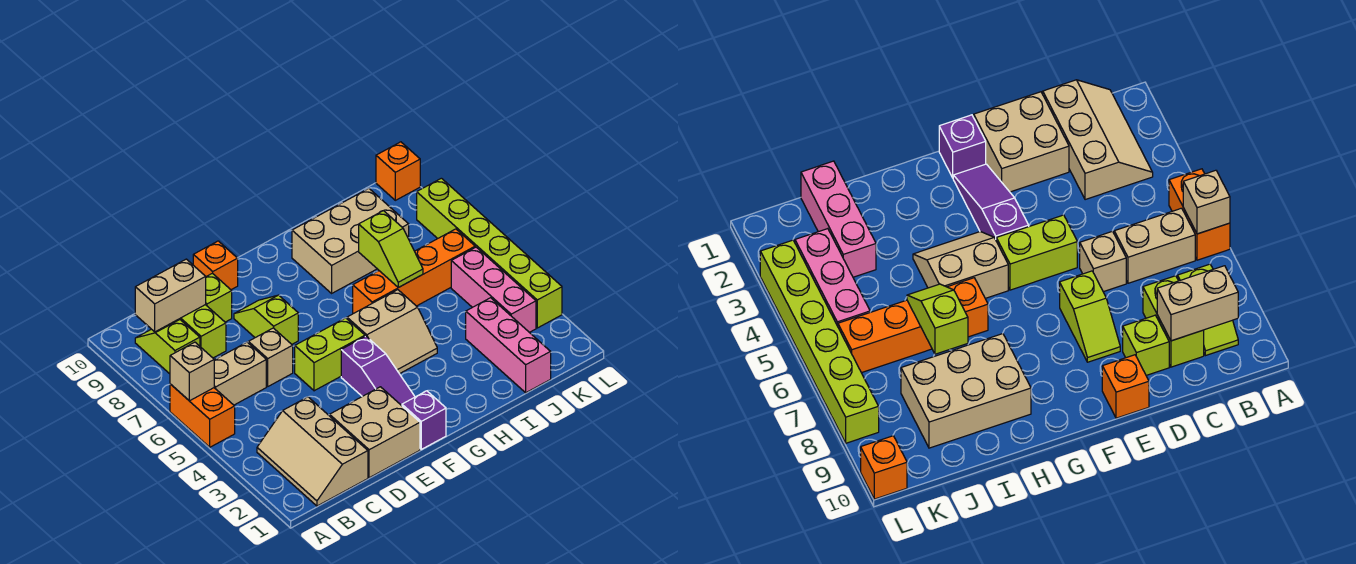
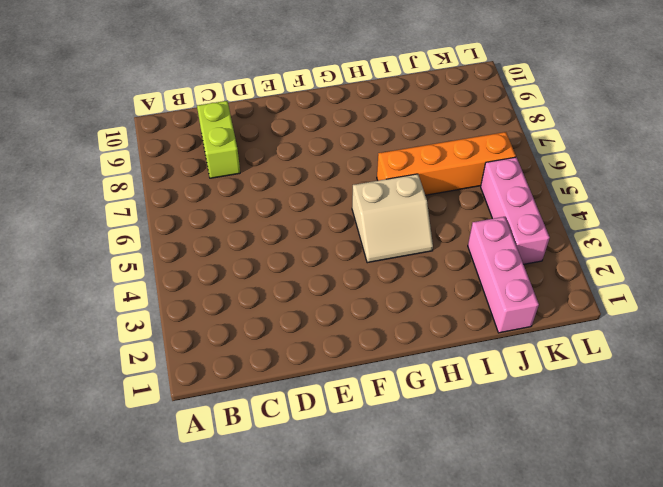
none -> orange 1x2 brick [170,384,235,447]
none -> tan 2x3 slope [257,397,368,506]
none -> tan 1x2 brick [214,342,266,405]

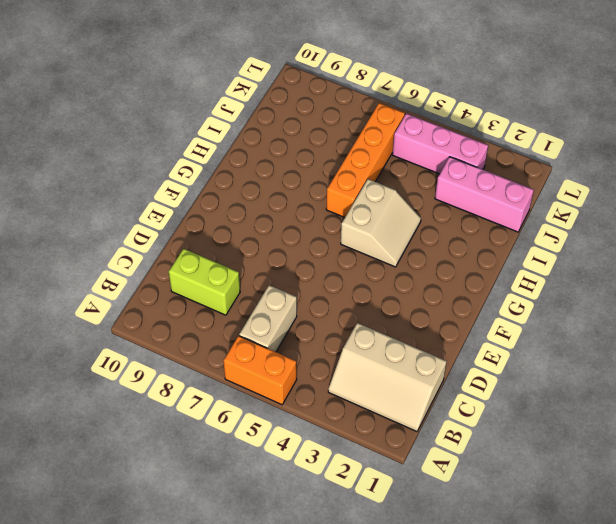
none -> lime 1x2 slope [135,320,200,374]
none -> tan 2x2 brick [330,387,420,478]
none -> tan 1x1 brick [248,328,293,386]

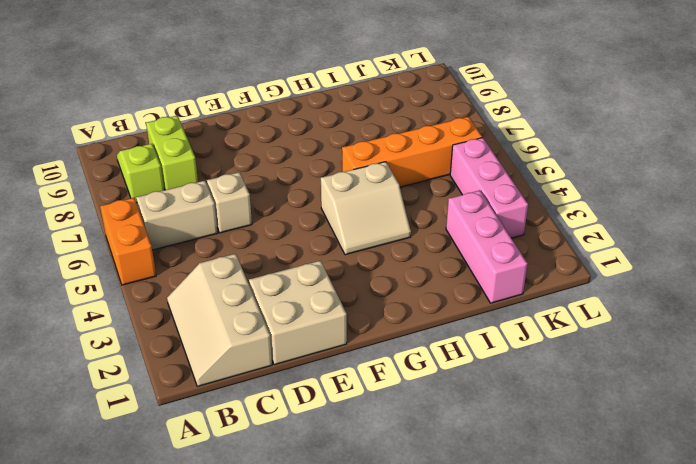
none -> lime 1x1 brick [206,273,232,322]
none -> lime 1x2 brick [295,318,365,391]
none -> lime 1x2 slope [234,295,298,344]

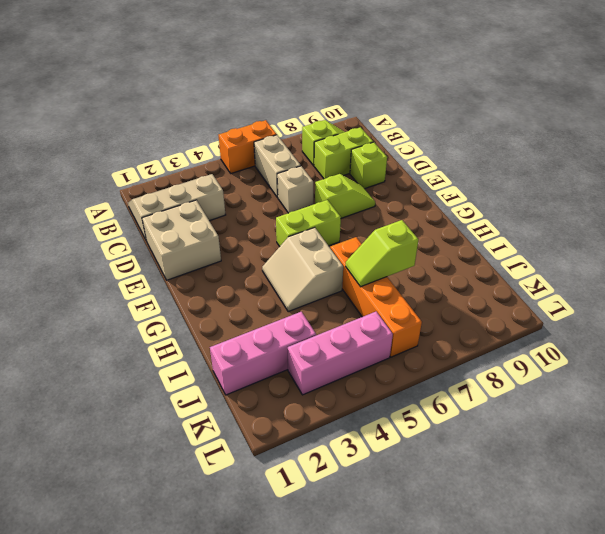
lime 1x2 brick [276,200,341,247] -> lime 1x2 brick turned to [295,318,365,391]
none -> orange 1x1 brick [193,241,238,290]
none -> purple 1x1 brick [402,391,446,449]
none -> purple 1x3 slope [341,336,415,406]

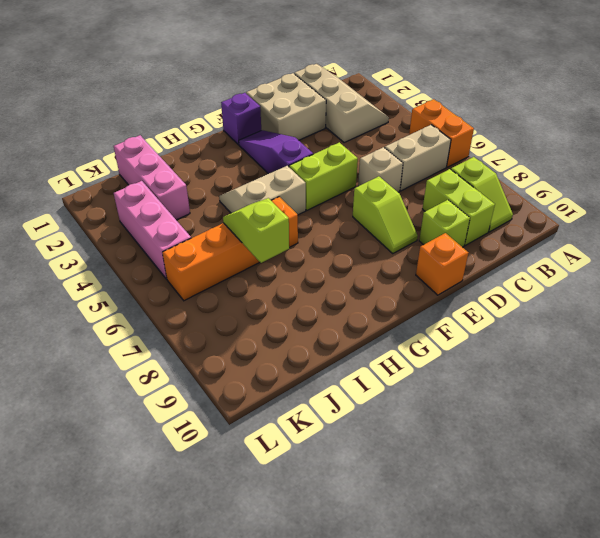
none -> tan 2x3 brick [292,188,409,293]
none -> lime 1x6 brick [417,178,562,328]
none -> orange 1x1 brick [376,142,420,200]

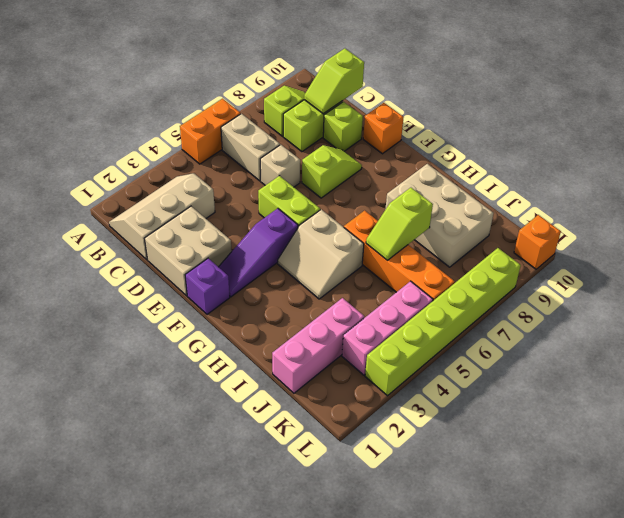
lime 1x2 slope [304,48,364,114] -> tan 1x2 brick [135,259,206,332]
none -> tan 1x1 brick [170,342,214,401]

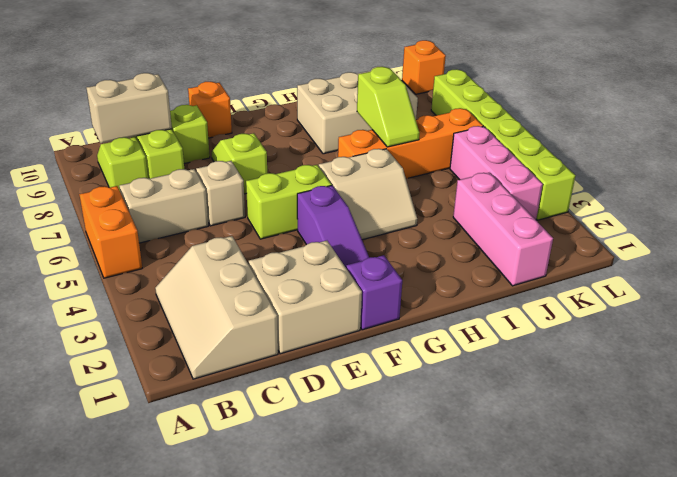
none -> tan 1x1 brick [170,342,214,401]

